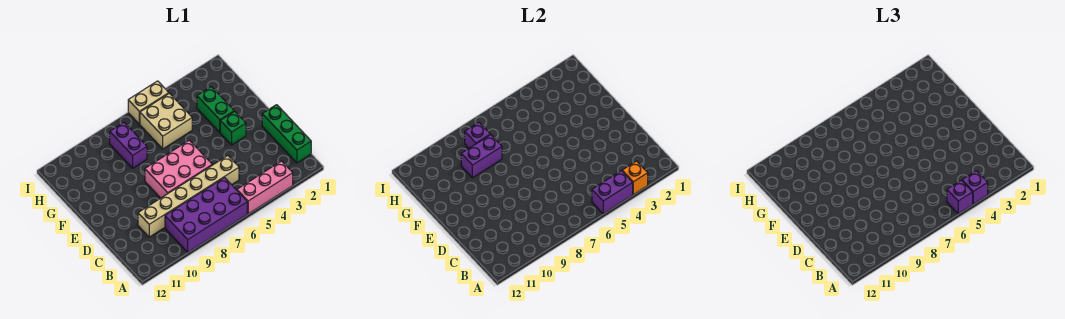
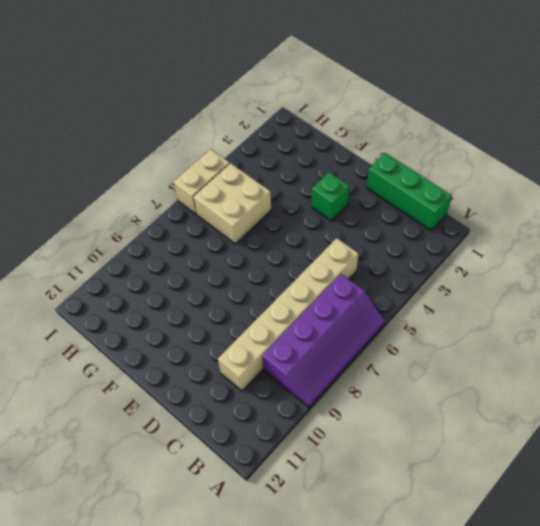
purple 2x4 slope [262,274,385,407] -> purple 2x4 brick [165,178,247,252]
none -> pink 1x3 brick [237,161,293,214]
none -> pink 2x3 brick [145,140,212,198]
none -> green 1x2 brick [197,87,234,132]

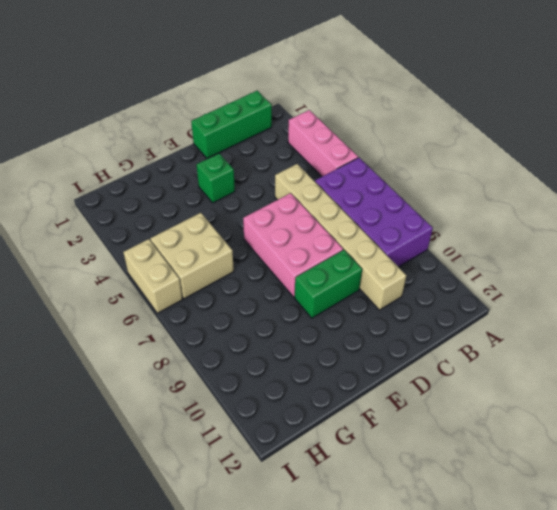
green 1x2 brick [295,250,362,318] -> green 1x2 brick moved to [197,87,234,132]
none -> purple 1x2 brick [110,123,147,168]
none -> orange 1x1 brick [622,161,648,195]
none -> purple 1x2 brick [592,171,633,214]

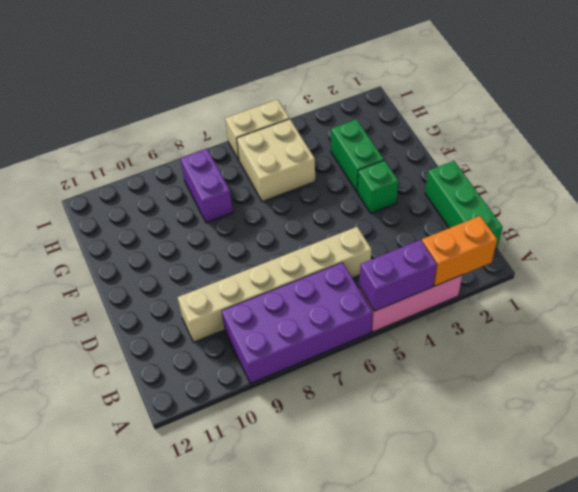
orange 1x2 brick [422,216,497,286] -> orange 1x1 brick [622,161,648,195]
none -> pink 2x3 brick [145,140,212,198]
none -> purple 1x2 brick [461,135,502,178]
none -> purple 1x1 brick [465,123,490,148]

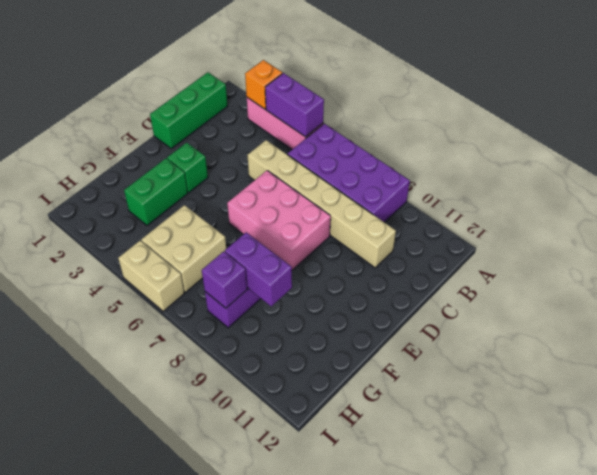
none -> purple 1x1 brick [962,171,988,204]
none -> purple 1x1 brick [947,180,973,214]

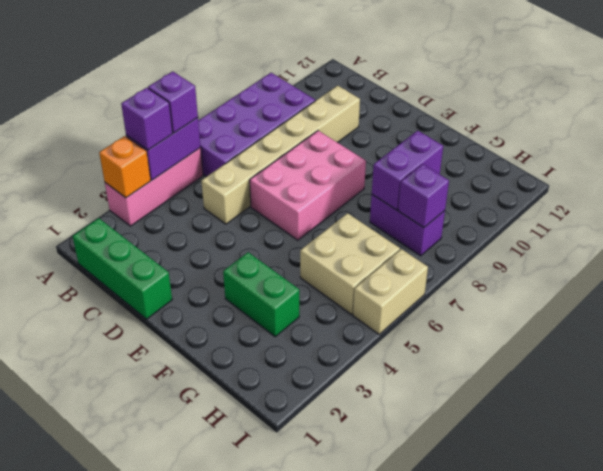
none -> green 1x1 brick [220,111,246,145]

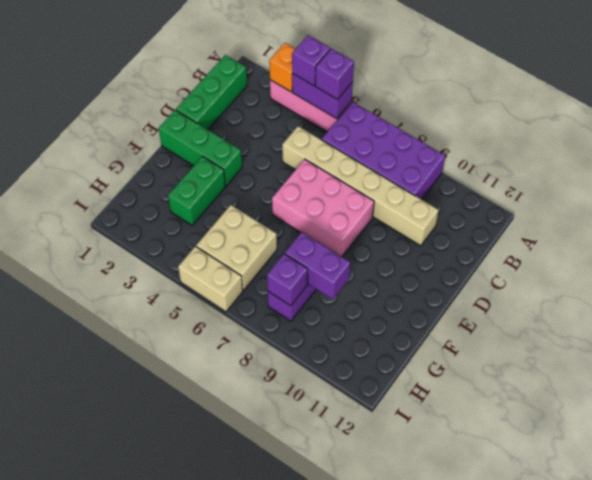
green 1x3 brick [159,110,242,186] -> green 1x1 brick [220,111,246,145]

